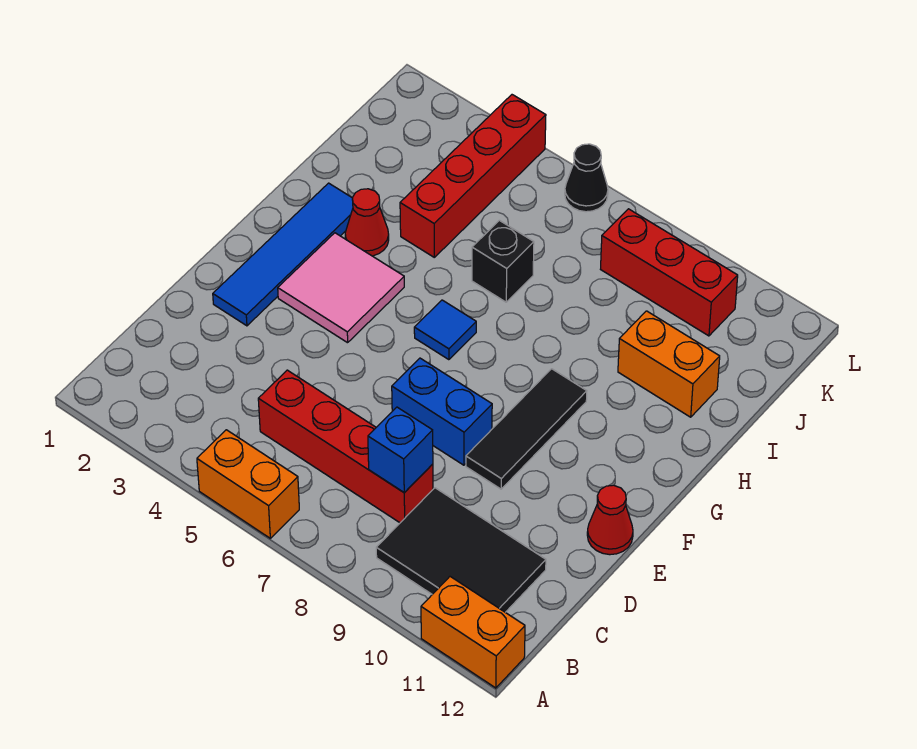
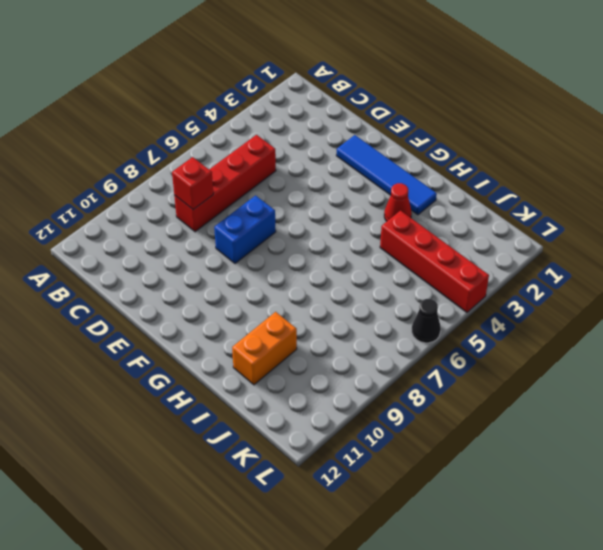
red 1x1 brick [172,157,213,210] -> blue 1x1 brick [368,407,433,493]
none -> orange 1x2 brick [197,430,299,538]
none -> orange 1x2 brick [421,577,525,688]
none -> black 2x3 tile [376,488,546,612]

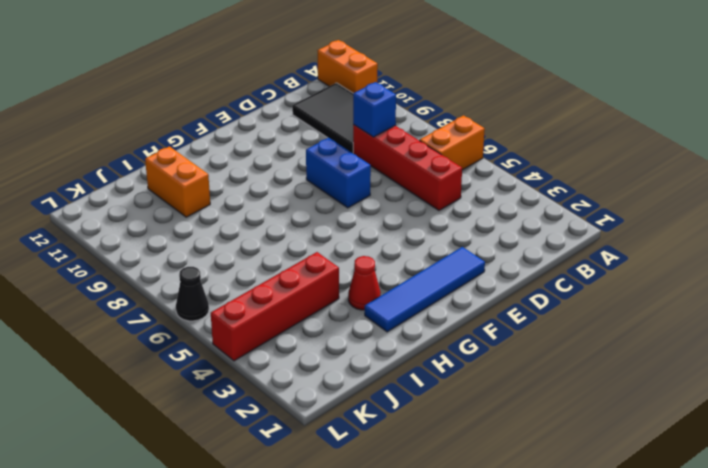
orange 1x2 brick [419,115,485,170] -> orange 1x2 brick turned to [197,430,299,538]
none -> black 1x3 tile [466,369,587,489]
none -> red 1x1 cone [587,485,633,555]
none -> pink 2x2 tile [278,233,404,343]

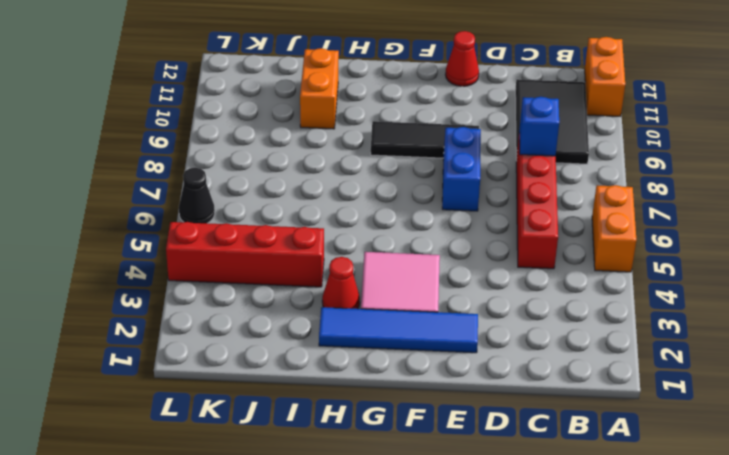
none -> blue 1x1 tile [414,300,476,360]
none -> black 1x1 brick [472,220,534,302]
none -> red 1x3 brick [601,209,738,336]

